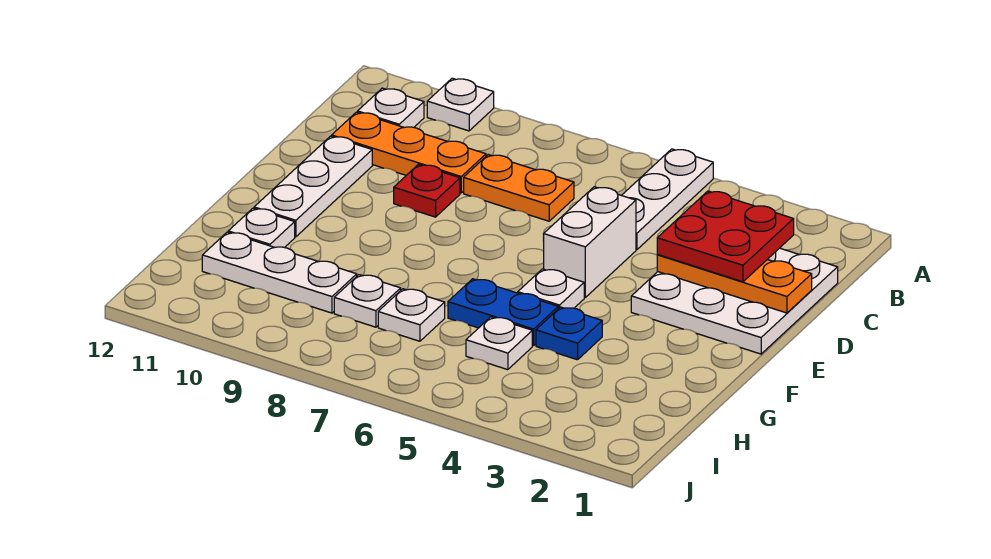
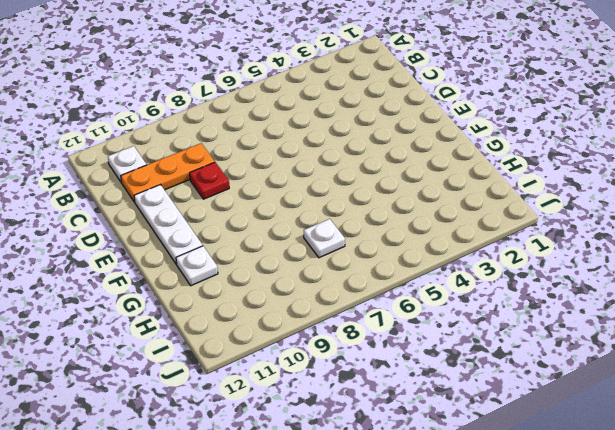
none -> white 1x3 plate [622,149,713,250]
none -> white 1x1 plate [427,78,494,131]
none -> white 3x3 plate [631,248,838,354]

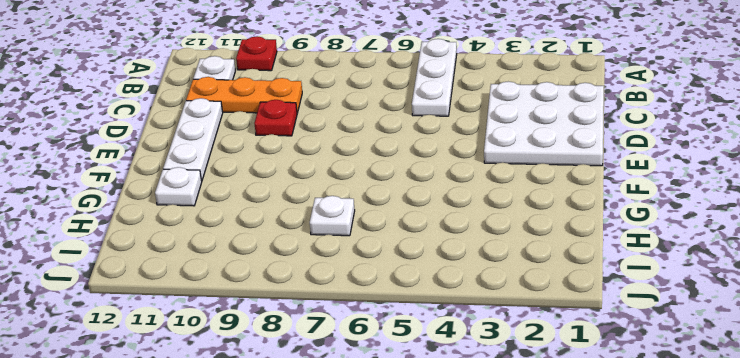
red 1x1 plate [236,36,277,71] -> white 1x1 plate [427,78,494,131]
none -> orange 1x2 plate [464,155,574,221]
none -> white 1x2 brick [544,187,636,297]
none -> white 1x1 plate [518,269,584,309]

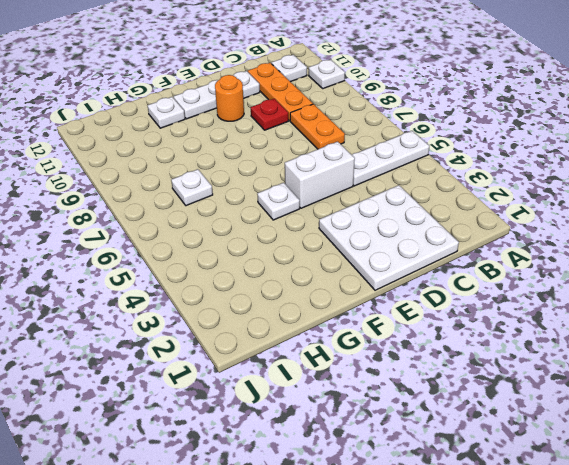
orange 1x1 round brick [215,75,244,121] -> none
none -> blue 1x1 plate [536,307,602,360]
none -> blue 1x2 plate [448,279,558,346]
none -> white 1x1 plate [466,317,532,370]

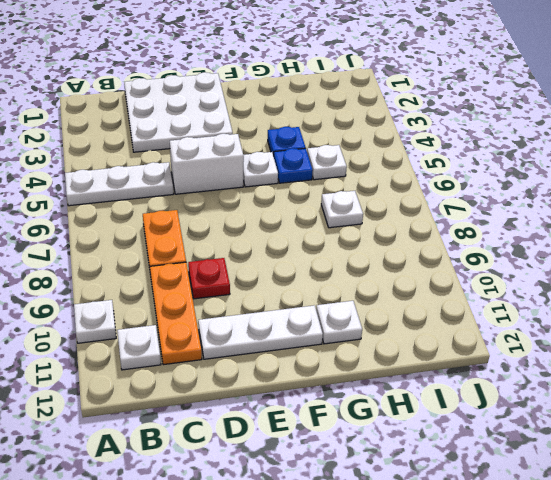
blue 1x1 plate [274,148,313,183] -> blue 1x2 plate [448,279,558,346]
none -> white 1x1 plate [334,275,401,327]
none -> white 1x3 plate [202,232,357,313]
none -> orange 1x3 plate [657,255,812,313]

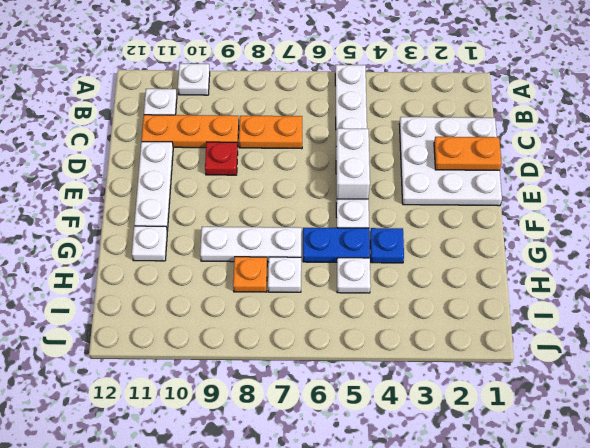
orange 1x2 plate [434,137,502,170] -> orange 1x3 plate [657,255,812,313]
white 1x3 plate [200,227,302,262] -> white 1x3 plate moved to [202,232,357,313]
orange 1x1 plate [233,257,267,292] -> white 1x1 plate [334,275,401,327]
none -> red 2x2 plate [657,191,794,282]

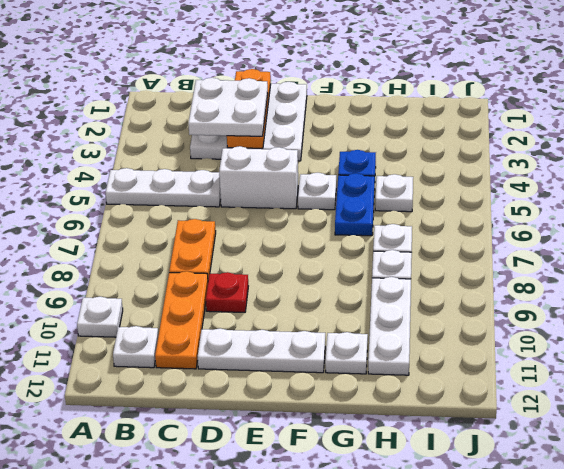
white 2x2 plate [188,78,268,136] -> red 2x2 plate [657,191,794,282]

